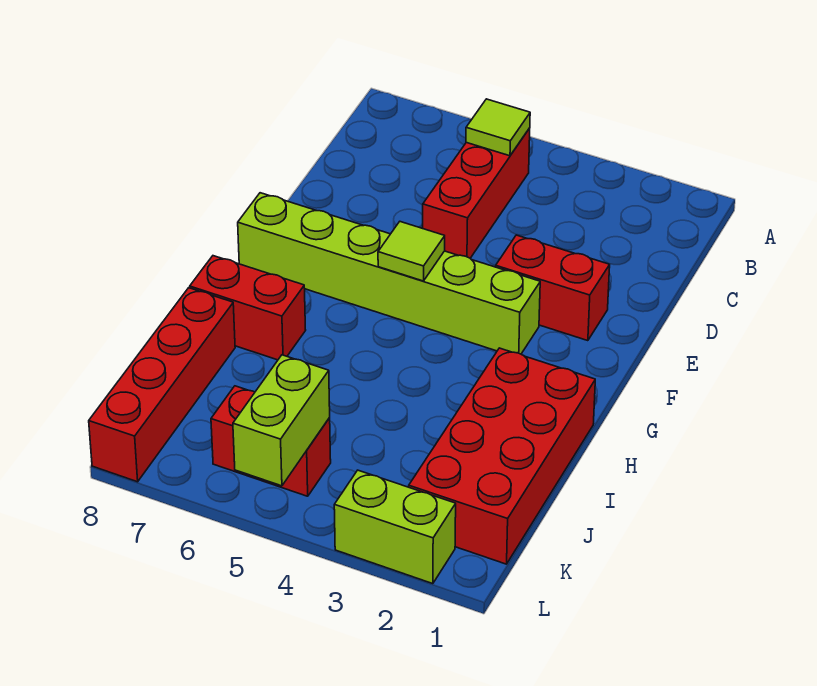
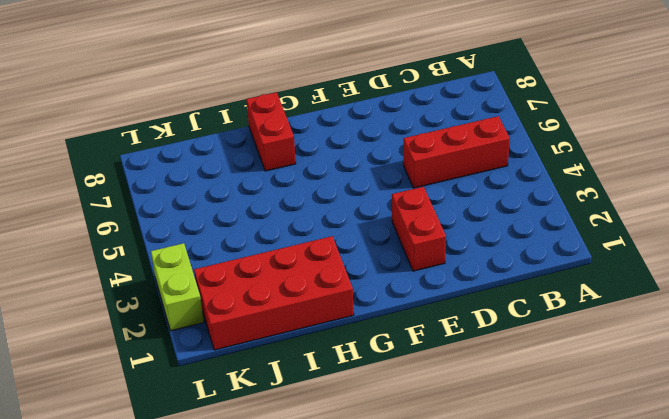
none -> lime 1x6 brick [238,193,540,354]
none -> red 1x4 brick [89,288,235,482]

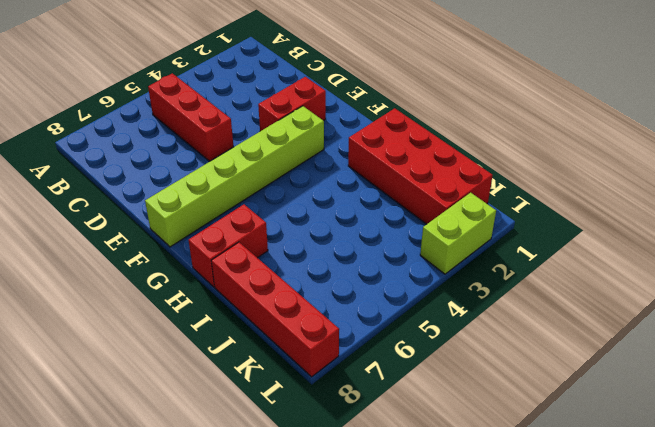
none -> red 1x2 brick [211,386,331,496]
none -> lime 1x1 tile [466,99,530,156]

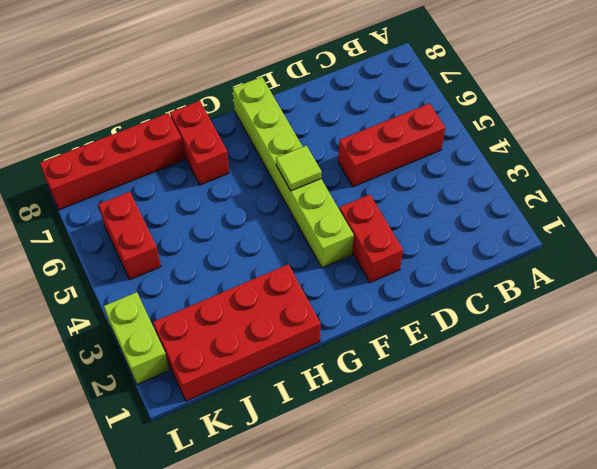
none -> lime 1x1 tile [466,99,530,156]
none -> lime 1x2 brick [233,355,330,486]

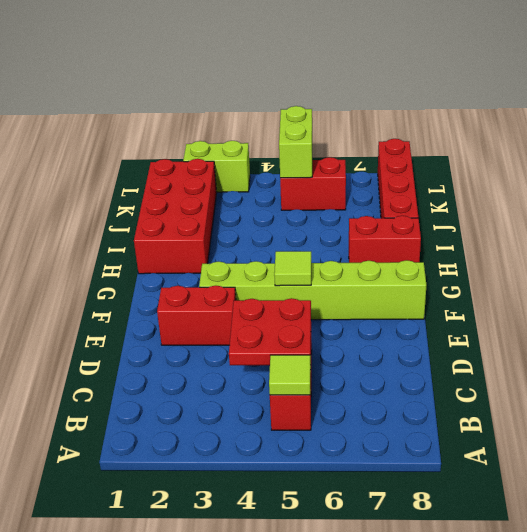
red 2x2 plate [229,298,311,365] -> none

